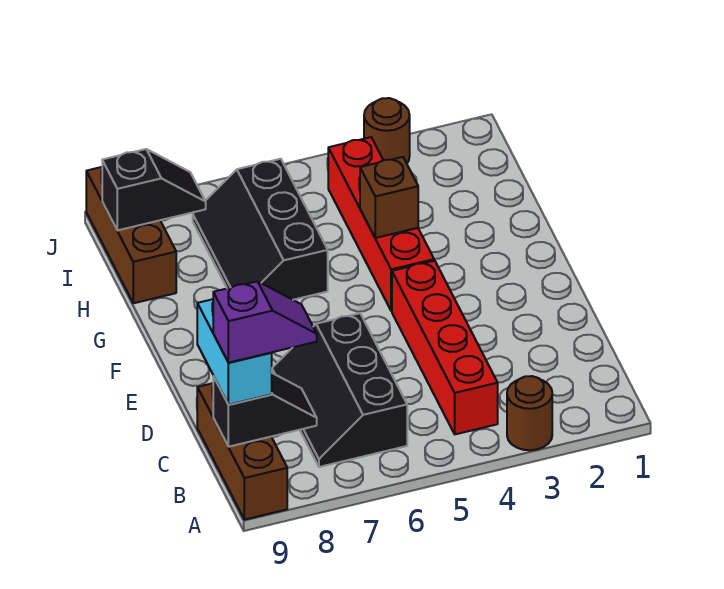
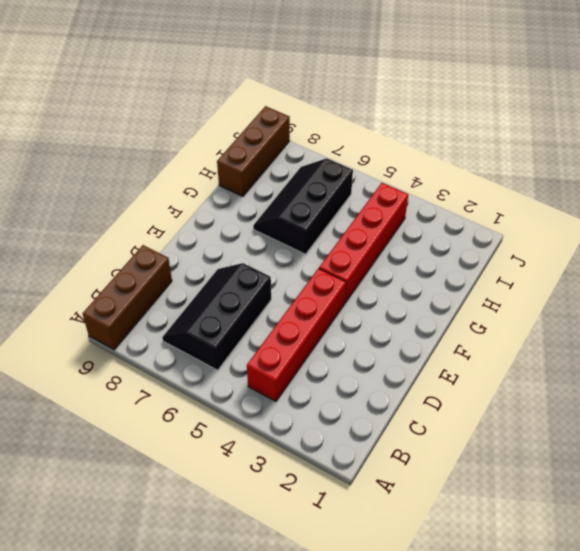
none -> brown 1x1 round brick [507,376,552,450]
none -> brown 1x1 round brick [364,98,410,163]
none -> black 1x2 slope [213,373,317,447]

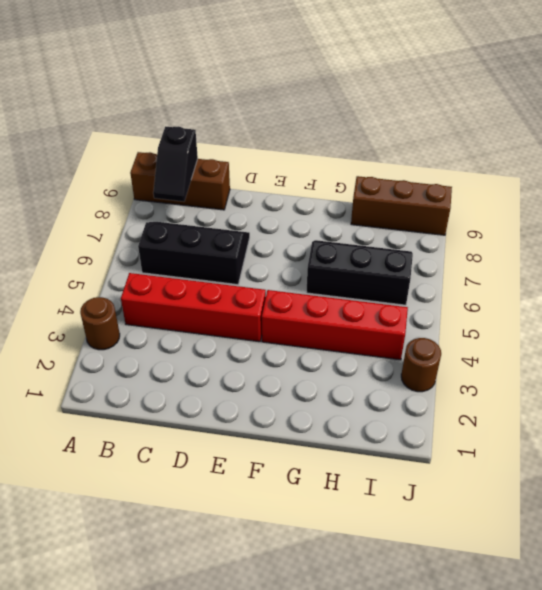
none -> brown 1x1 brick [360,157,418,238]
none -> black 1x2 slope [102,149,206,230]
none -> cyan 1x2 brick [197,299,272,405]

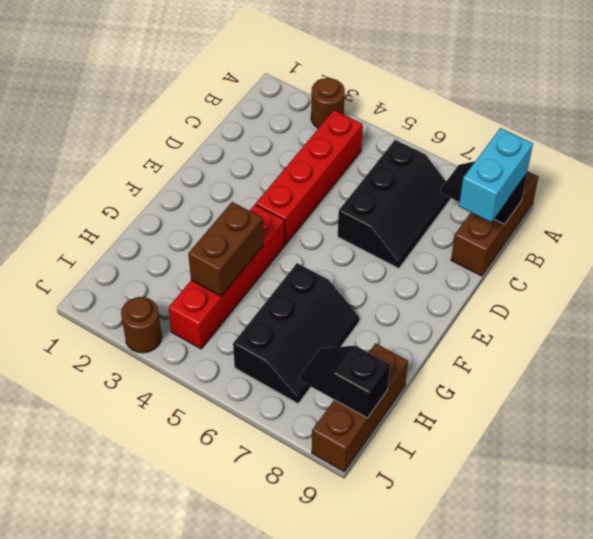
brown 1x2 brick [188,202,263,296] -> brown 1x1 brick [360,157,418,238]
none -> purple 1x2 slope [213,281,317,363]

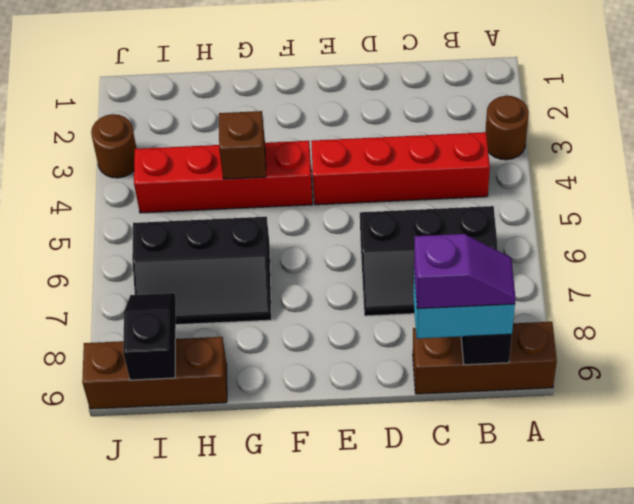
purple 1x2 slope [414,234,516,309] -> purple 1x2 slope turned to [213,281,317,363]

